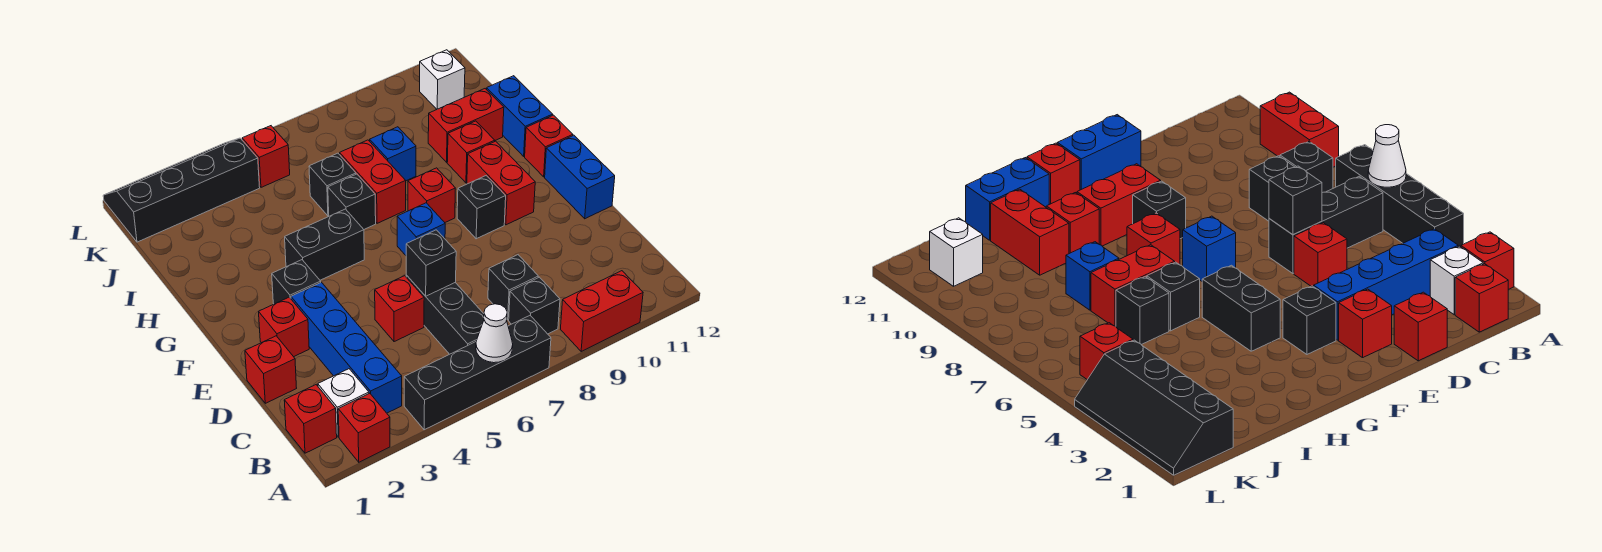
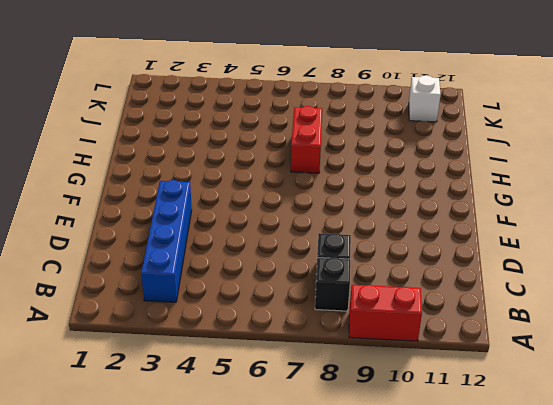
none -> red 1x1 brick [338,393,390,462]
none -> black 1x4 brick [404,316,551,430]
none -> red 1x1 brick [284,385,337,453]
none -> white 1x1 brick [318,369,369,437]

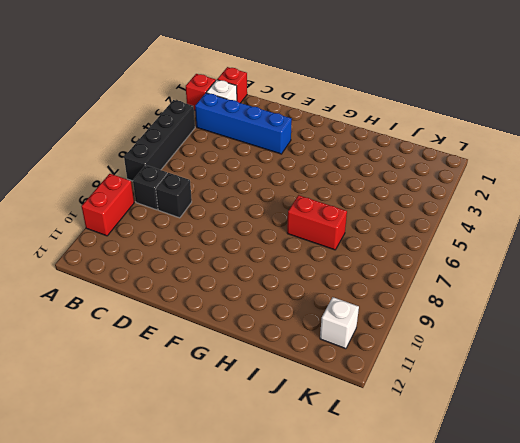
none -> black 1x3 brick [406,275,484,354]
none -> red 1x1 brick [245,336,296,403]
none -> red 1x1 brick [375,276,424,342]
none -> red 1x1 brick [259,297,309,357]

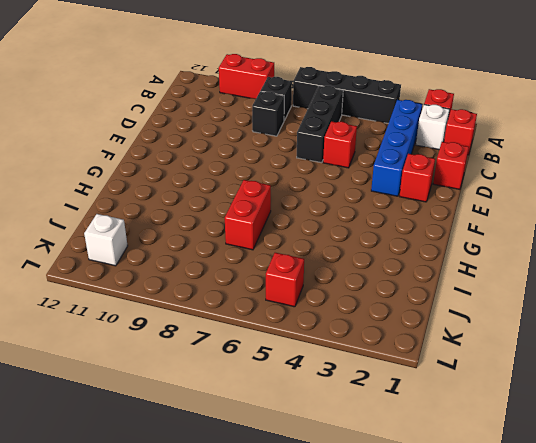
none -> blue 1x2 brick [545,135,615,219]
none -> black 1x1 brick [272,260,321,304]
none -> blue 1x1 brick [397,203,445,255]
none -> black 1x1 brick [457,176,506,239]

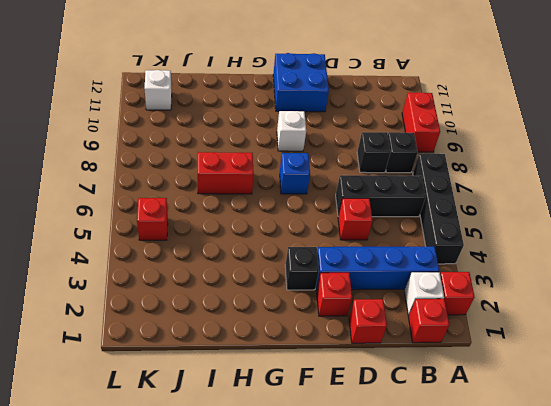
blue 2x2 brick [273,53,329,112] -> blue 1x2 brick [545,135,615,219]
white 1x1 brick [277,111,306,151] -> black 1x1 brick [457,176,506,239]
none -> red 1x2 brick [467,141,535,225]
none -> black 1x2 brick [285,209,364,280]
none -> red 1x1 brick [408,168,455,222]
none -> red 1x1 brick [525,115,573,177]

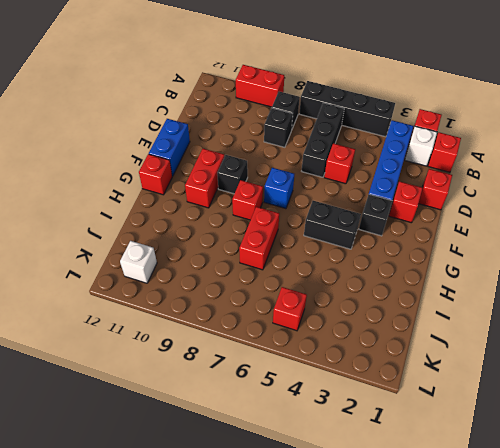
none -> black 1x1 brick [328,174,376,229]
none -> red 1x1 brick [447,121,495,183]
none -> blue 1x2 brick [487,76,553,156]
none -> black 1x1 brick [309,153,356,216]

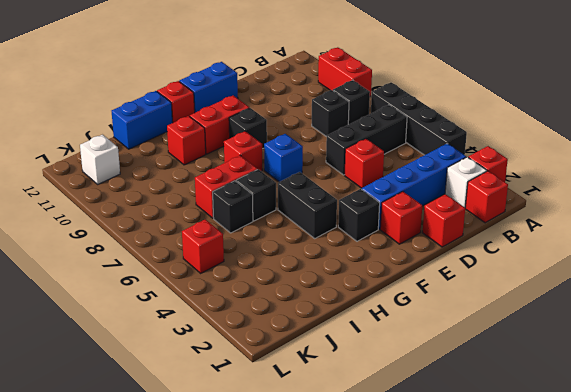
none -> blue 1x1 brick [370,127,416,181]
none -> red 1x2 brick [428,89,504,162]
none -> black 2x4 slope [103,138,260,242]
none -> white 1x1 cone [476,304,513,363]

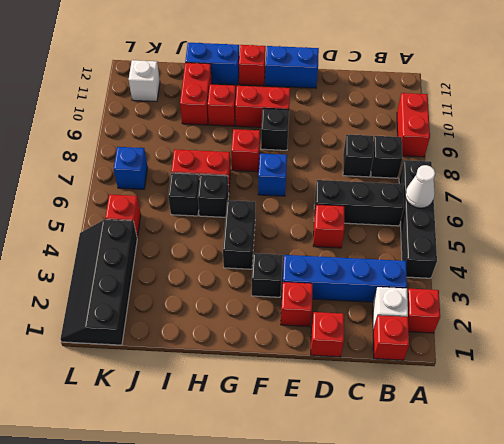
blue 1x1 brick [114,147,148,189] -> blue 1x1 brick moved to [370,127,416,181]
none -> black 1x1 brick [406,230,456,296]

